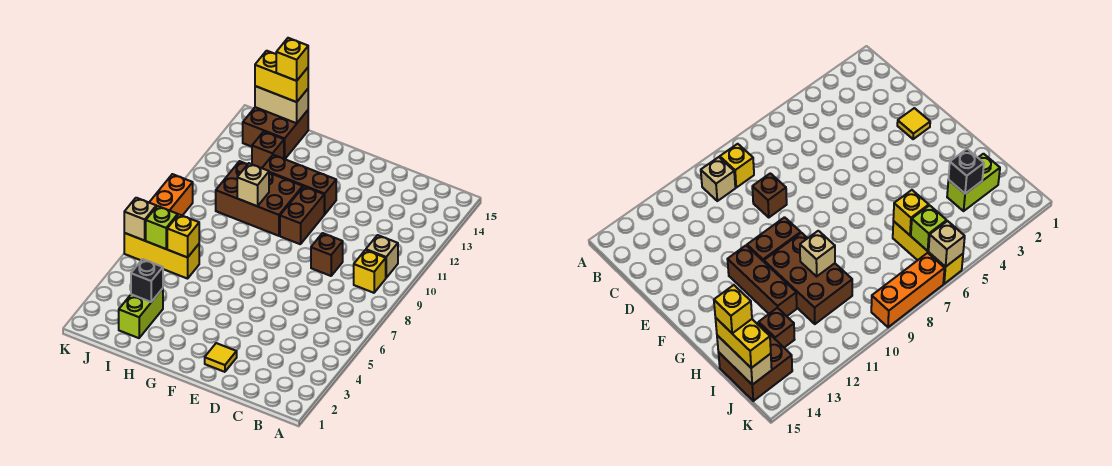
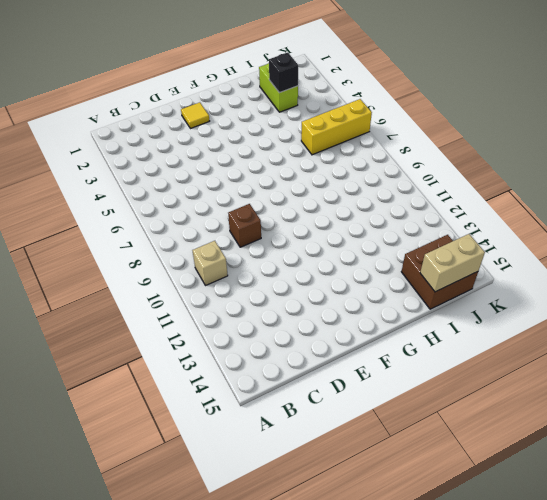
none -> yellow 1x1 brick [354,250,386,293]
none -> brown 1x2 brick [280,187,325,244]
none -> brown 1x3 brick [262,155,336,214]

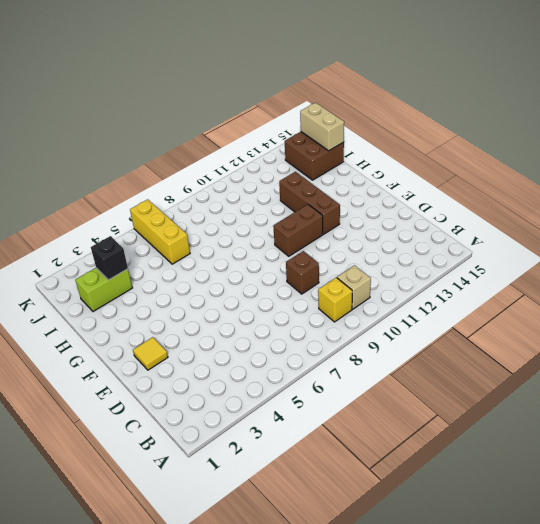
none -> brown 2x3 brick [216,161,303,236]
none -> brown 1x1 brick [252,132,284,168]
none -> orange 1x3 brick [149,174,193,216]

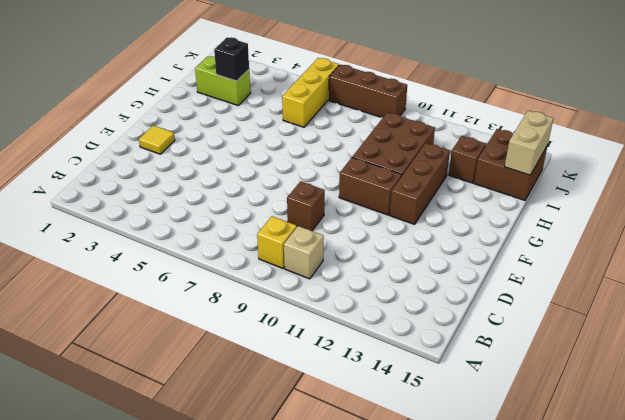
brown 1x3 brick [329,64,407,118] -> orange 1x3 brick [149,174,193,216]
none -> tan 1x1 brick [237,163,269,206]
none -> yellow 1x1 brick [167,215,199,257]
none -> lime 1x1 brick [146,206,178,249]

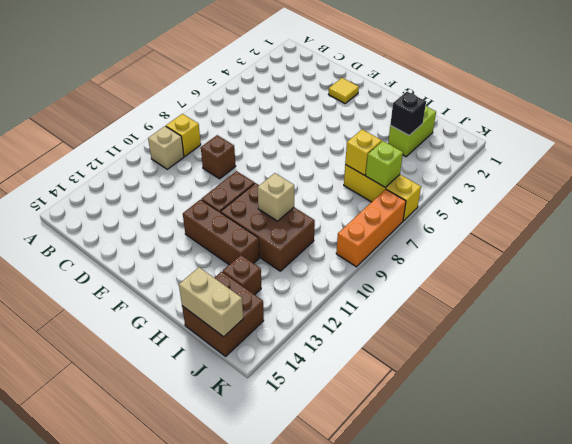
none -> tan 1x1 brick [124,198,156,241]
none -> yellow 1x2 brick [255,51,308,102]
none -> yellow 1x1 brick [276,38,308,81]

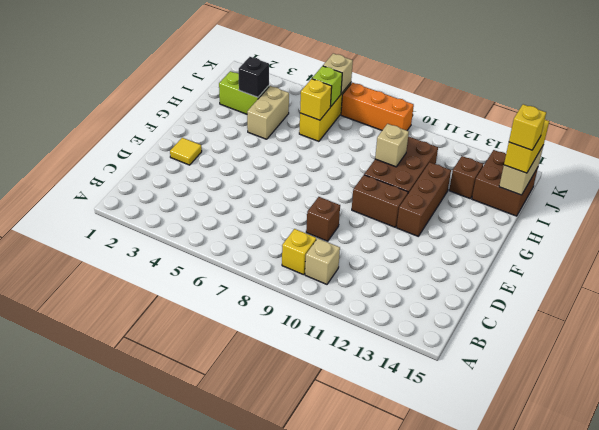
tan 1x2 brick [247,86,289,139] -> none

